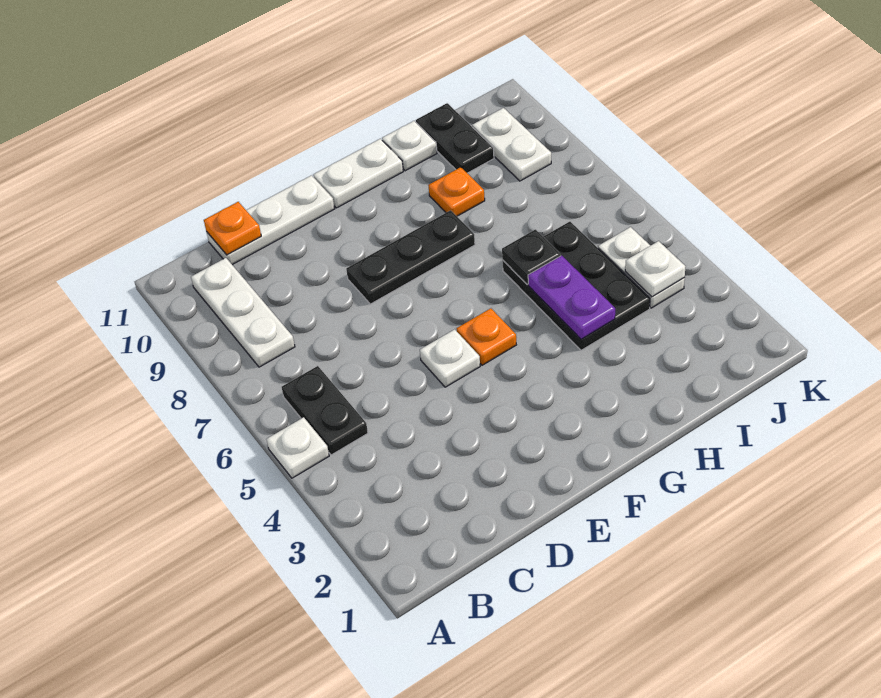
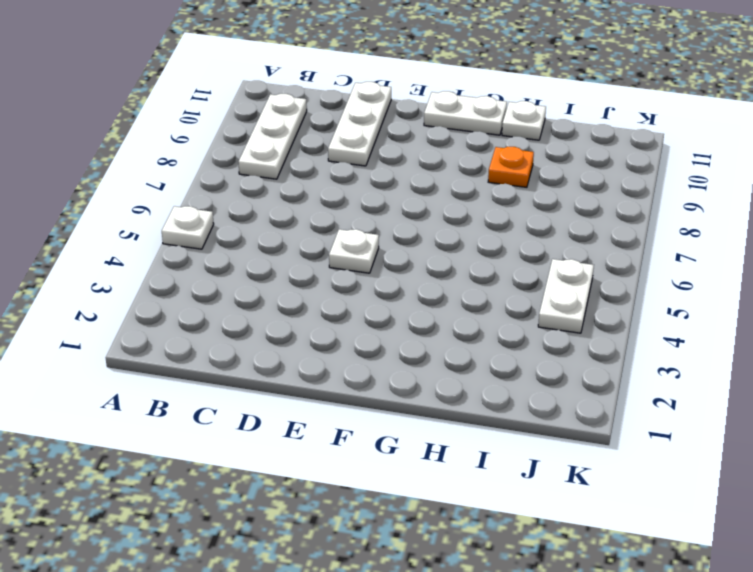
white 1x3 plate [328,82,391,166] -> white 1x3 plate turned to [207,175,334,265]
none -> black 1x2 plate [282,366,368,455]
none -> black 1x3 plate [346,210,475,304]
none -> orange 1x1 plate [457,308,516,365]

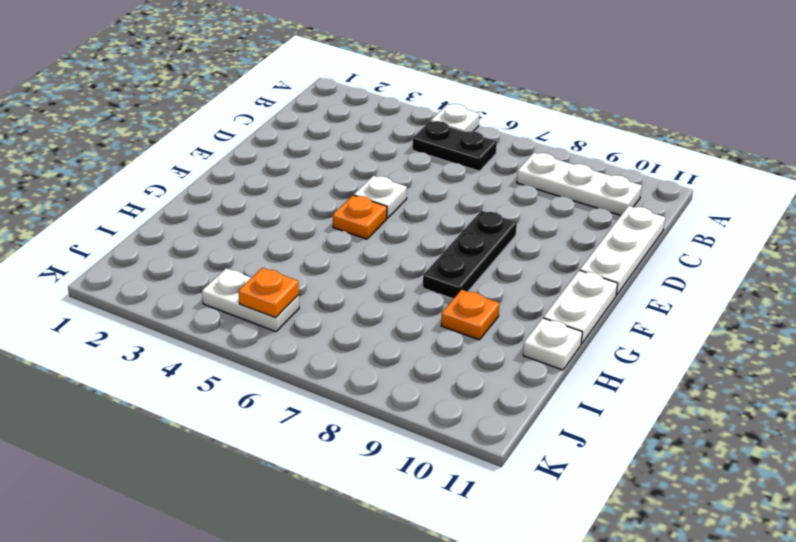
orange 1x1 plate [238,268,299,318] -> orange 1x1 plate moved to [204,202,261,255]
none -> black 2x3 plate [502,222,650,350]
none -> black 1x2 plate [416,103,494,173]
none -> white 1x2 plate [472,108,551,181]

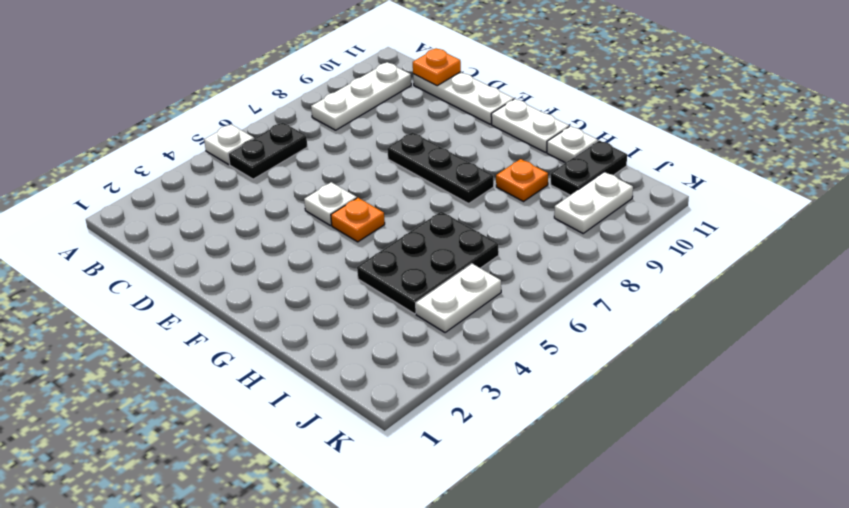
none -> purple 1x2 plate [528,255,615,339]
none -> black 1x1 plate [502,229,561,284]
none -> white 1x1 plate [625,241,686,297]

